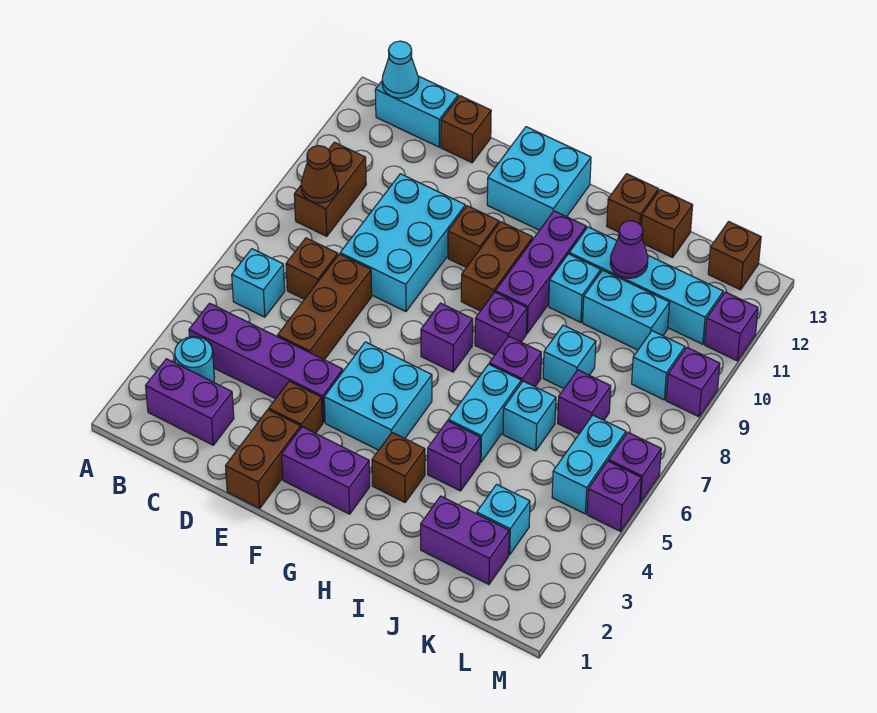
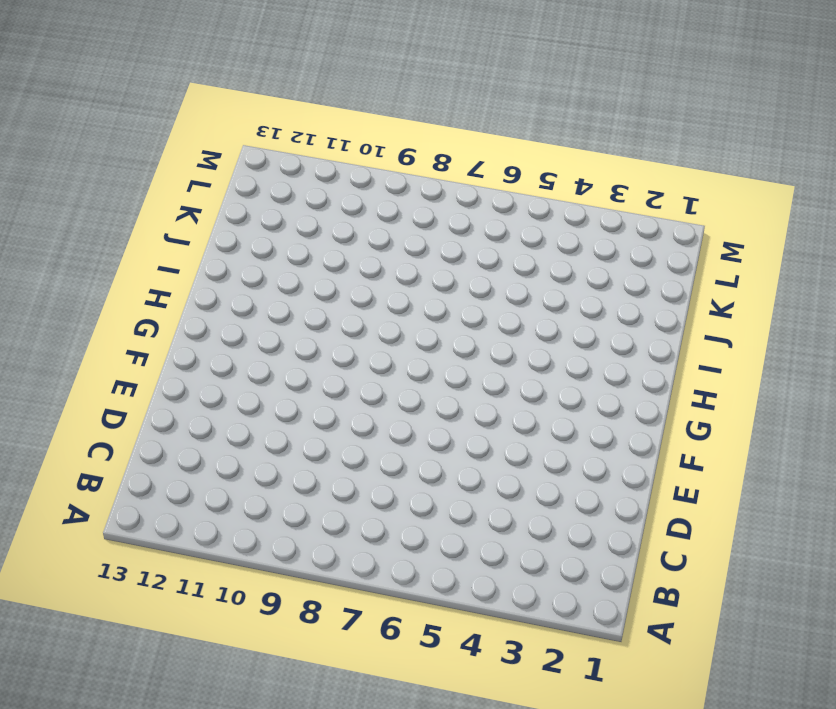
none -> purple 1x2 brick [146,359,234,445]
none -> cyan 1x1 round brick [175,337,215,382]
none -> purple 1x4 brick [189,303,343,423]
none -> cyan 1x1 brick [232,249,285,317]

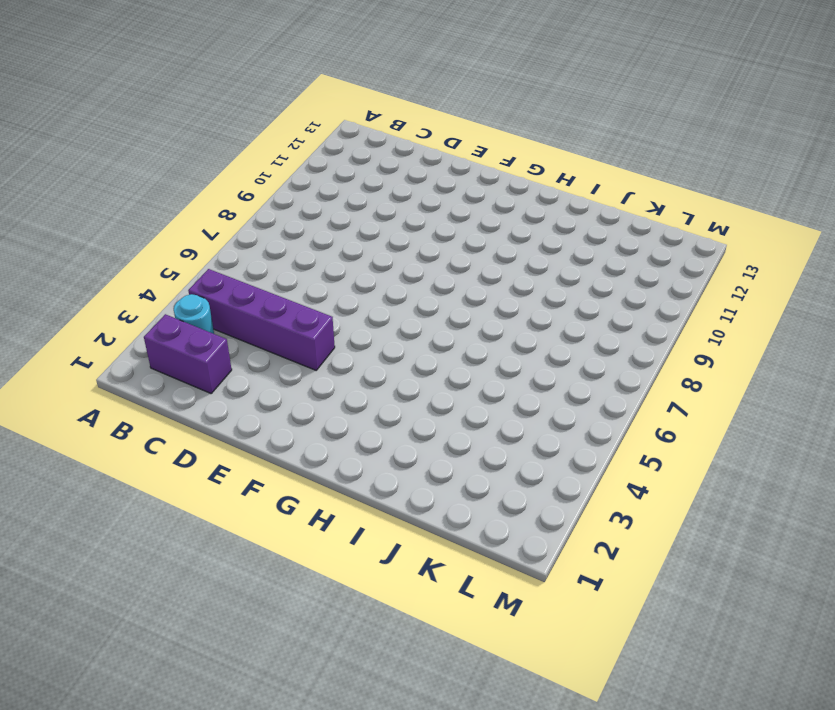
none -> cyan 1x1 brick [232,249,285,317]
none -> brown 1x2 brick [294,142,366,236]
none -> cyan 1x2 brick [375,76,458,147]
none -> brown 1x1 brick [286,238,338,299]

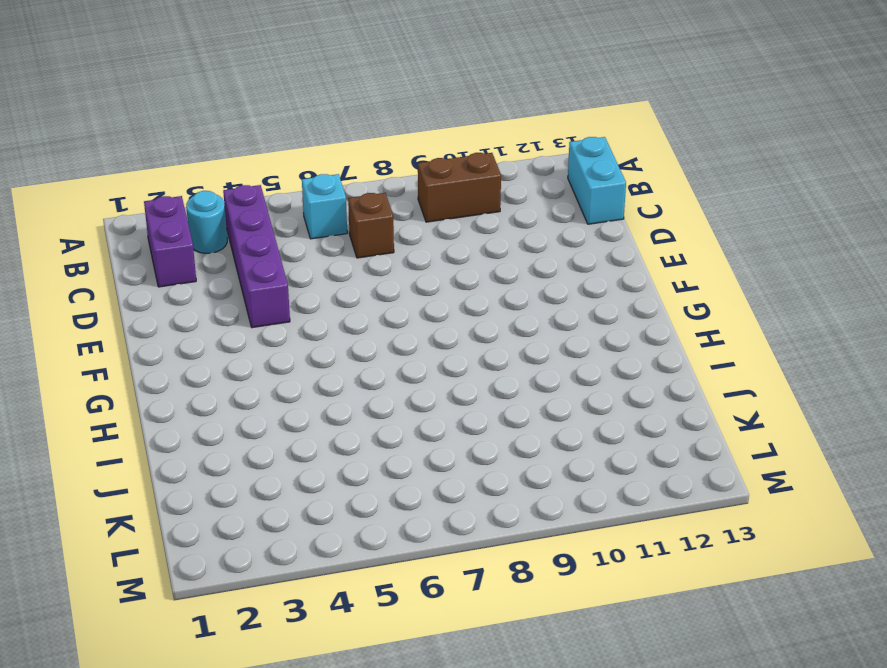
none -> brown 1x3 brick [278,254,372,360]
none -> cyan 2x3 brick [340,174,465,312]
none -> brown 1x1 brick [441,96,491,163]
none -> brown 1x2 brick [226,410,300,508]

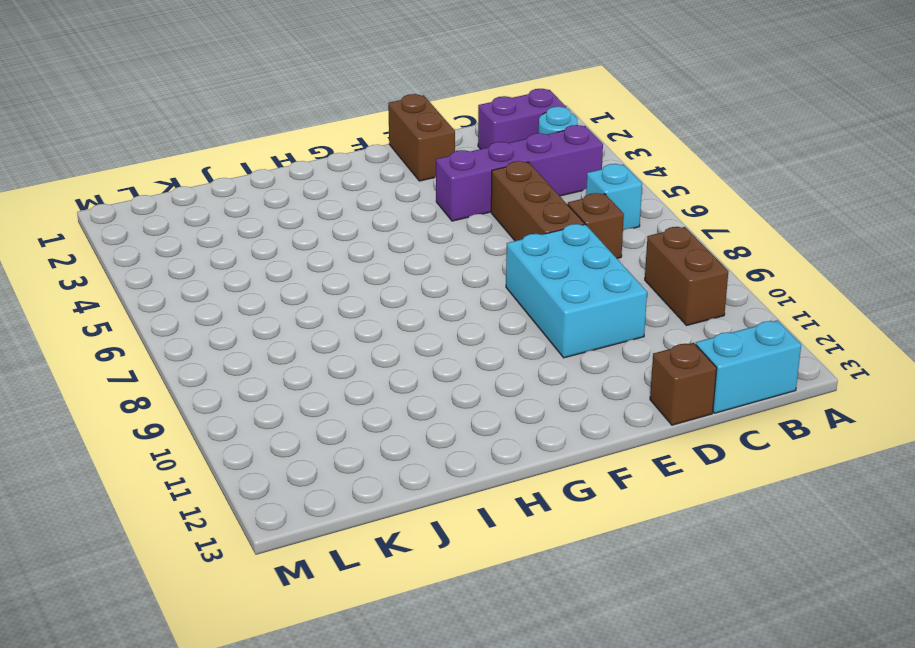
none -> brown 1x1 brick [269,381,323,433]
none -> purple 1x2 brick [282,427,370,514]
none -> cyan 2x2 brick [324,342,432,450]
none -> brown 1x1 brick [448,206,499,267]

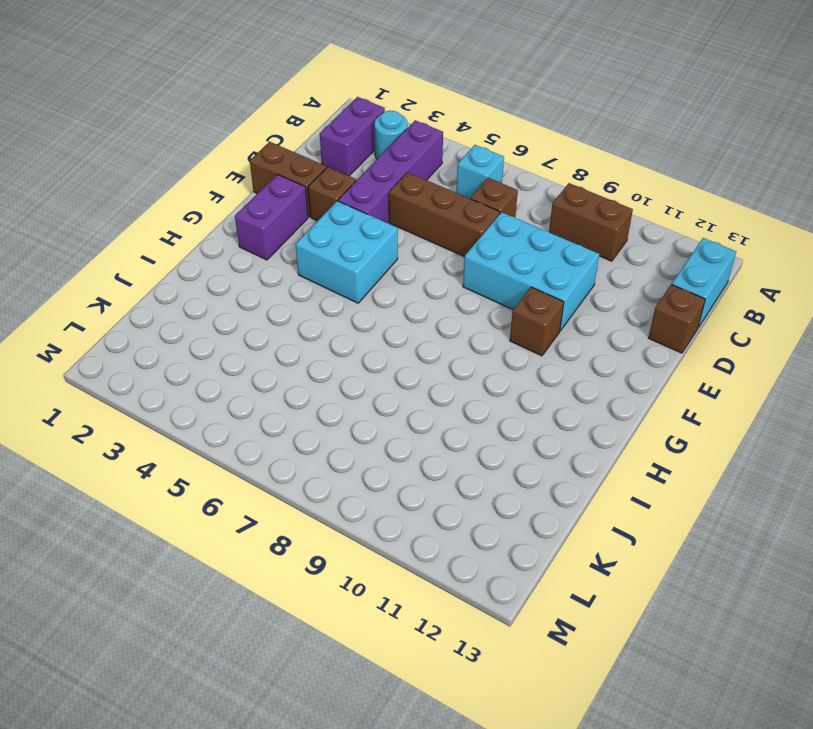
none -> cyan 2x2 brick [487,127,591,230]
none -> purple 1x1 brick [421,303,473,372]
none -> brown 1x2 brick [461,222,533,311]
none -> brown 1x1 brick [372,432,425,502]

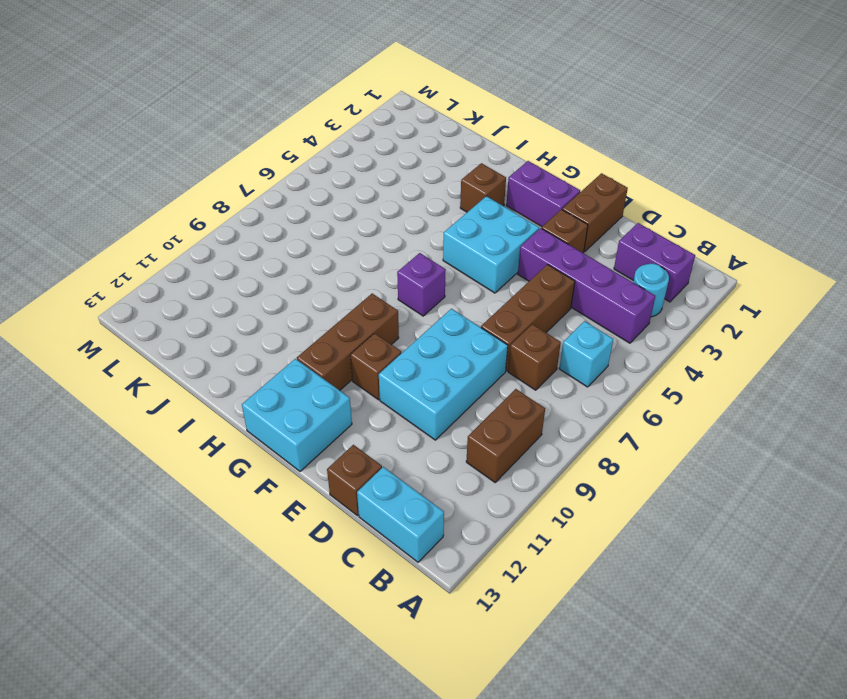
brown 1x3 brick [297,294,399,390] -> brown 1x2 brick [461,222,533,311]
none -> purple 1x1 brick [475,292,527,355]
none -> purple 1x3 brick [496,211,586,333]
none -> purple 1x1 brick [428,421,480,491]
none -> cyan 1x2 brick [448,364,521,462]

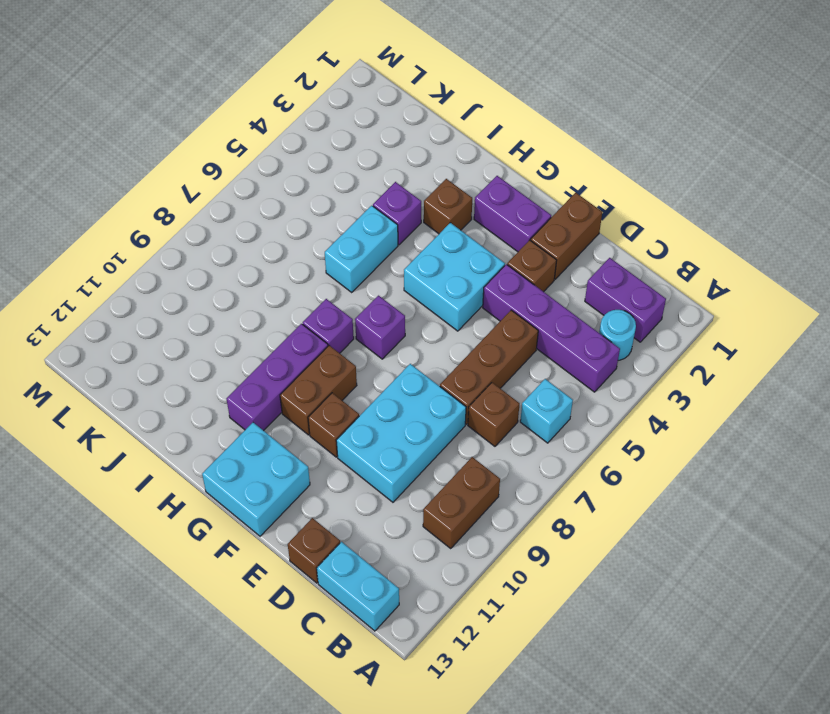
none -> purple 1x1 brick [489,337,541,387]
none -> cyan 1x1 brick [549,254,601,322]
none -> cyan 1x4 brick [569,227,723,344]
none -> brown 1x1 brick [607,174,659,232]

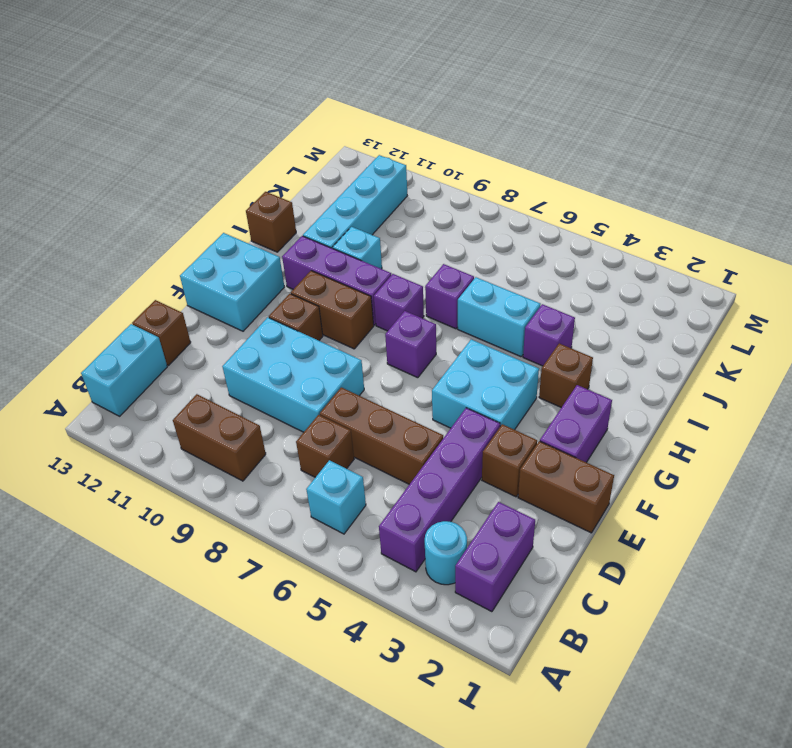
none -> purple 1x2 brick [421,496,509,585]
none -> cyan 1x1 brick [503,381,556,451]
none -> cyan 1x1 brick [543,325,596,389]
none -> cyan 1x2 brick [583,270,670,350]

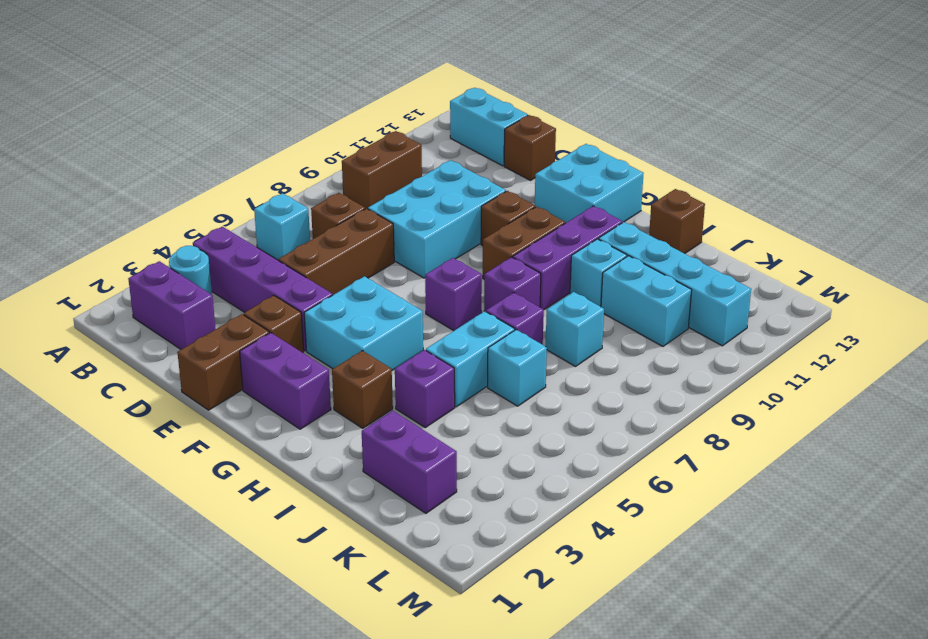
none -> brown 1x1 brick [641,190,693,258]
none -> cyan 1x1 brick [477,484,530,555]
none -> purple 1x1 brick [558,370,611,434]
none -> cyan 1x2 brick [552,415,626,514]

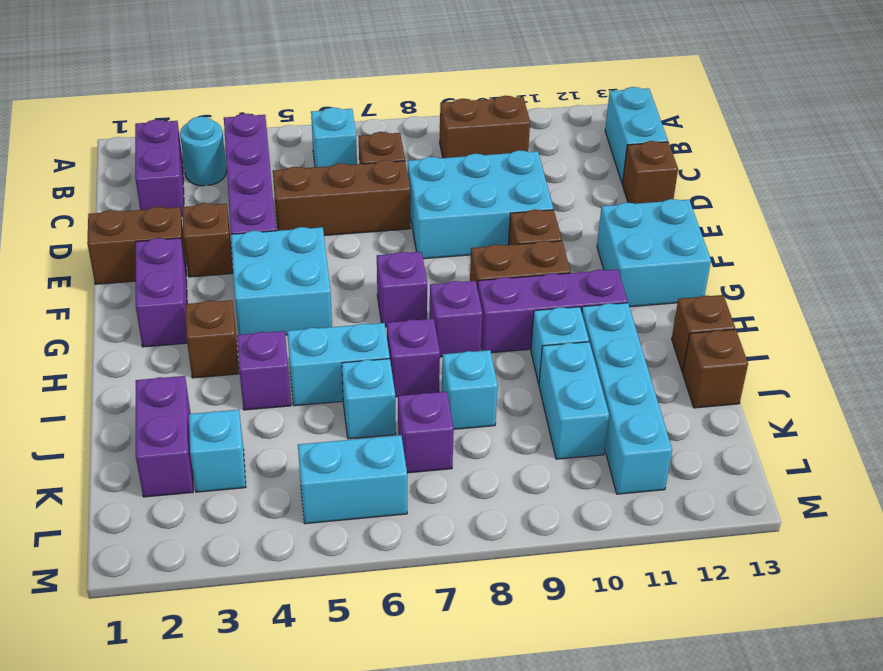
none -> cyan 1x1 brick [632,331,685,400]
none -> brown 1x1 brick [708,222,761,290]
none -> purple 1x1 brick [587,461,641,531]
none -> purple 1x1 brick [609,432,661,502]

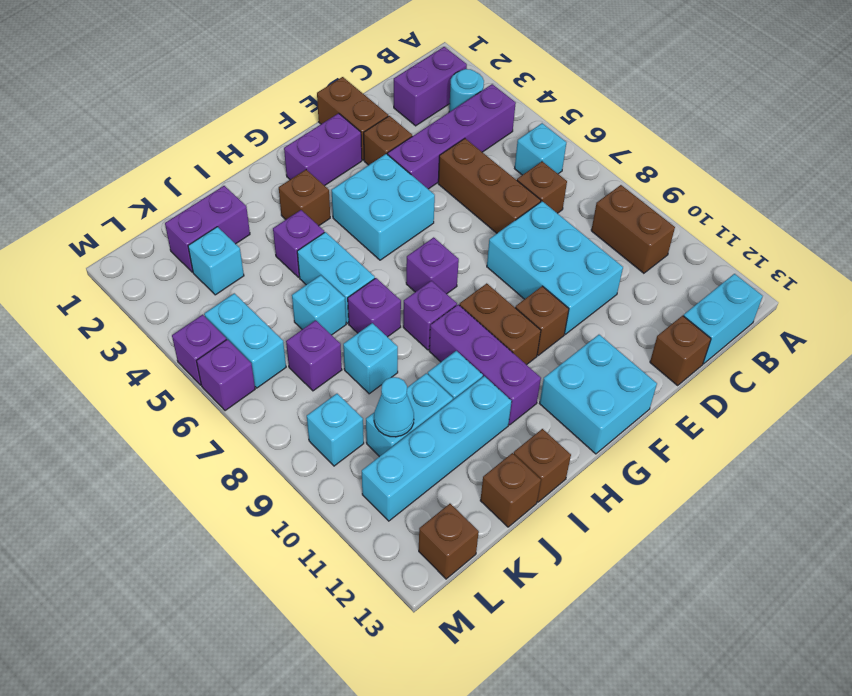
cyan 1x1 cone [374,377,414,437] -> cyan 1x1 cone moved to [382,41,419,98]
none -> purple 1x1 brick [666,348,720,417]
none -> purple 1x1 brick [705,292,758,361]
none -> brown 1x1 cone [301,146,338,203]
none -> purple 1x1 cone [610,221,648,278]

